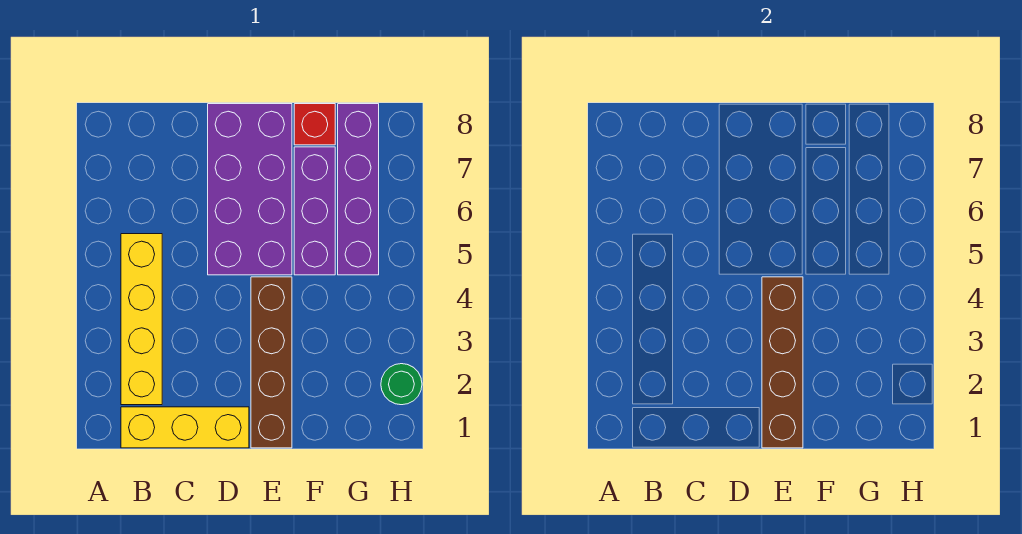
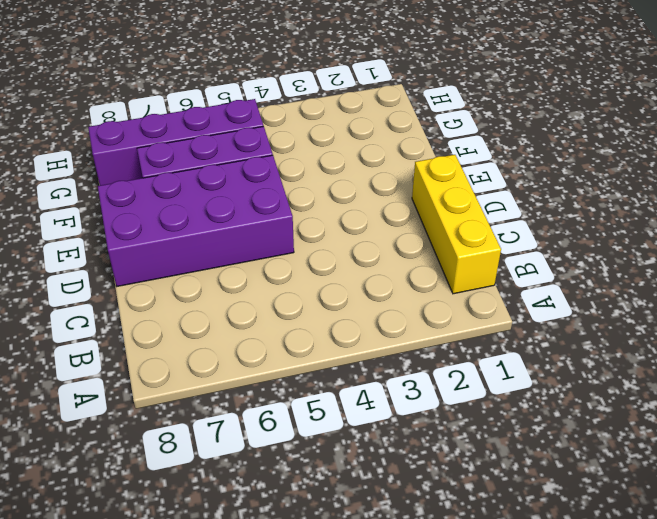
none -> yellow 1x4 brick [121,234,162,405]
none -> brown 1x4 brick [251,277,292,448]

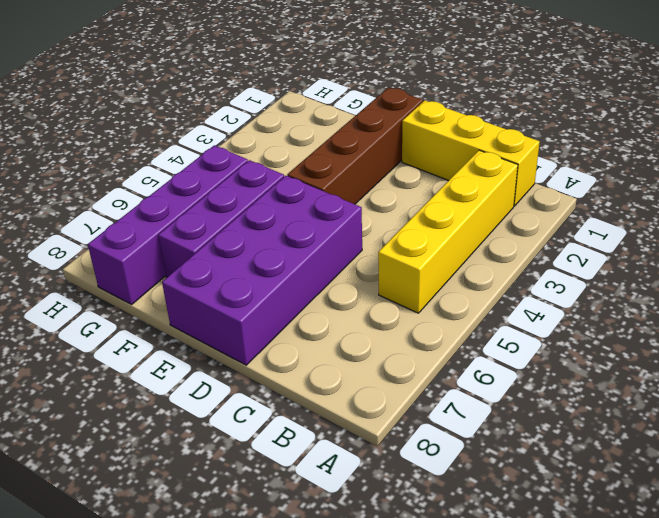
none -> red 1x1 brick [294,104,335,145]
none -> green 1x1 round brick [381,364,422,405]

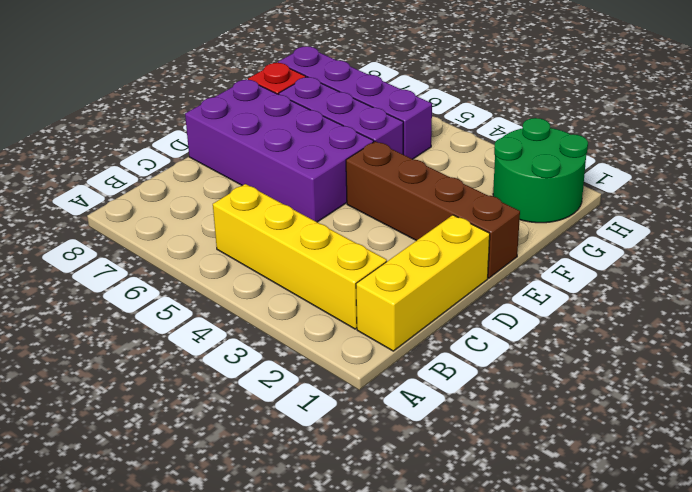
green 2x2 round brick [493,118,588,223] -> green 1x1 round brick [381,364,422,405]
none -> brown 1x4 brick [762,277,803,448]

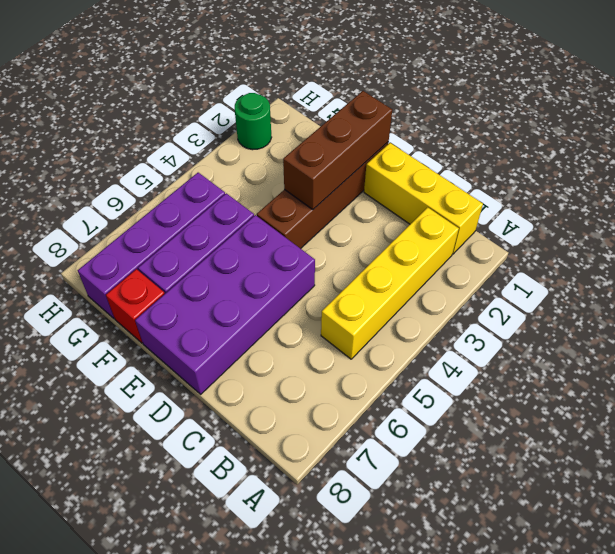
brown 1x3 brick [283,91,392,210] -> brown 1x4 brick [762,277,803,448]

